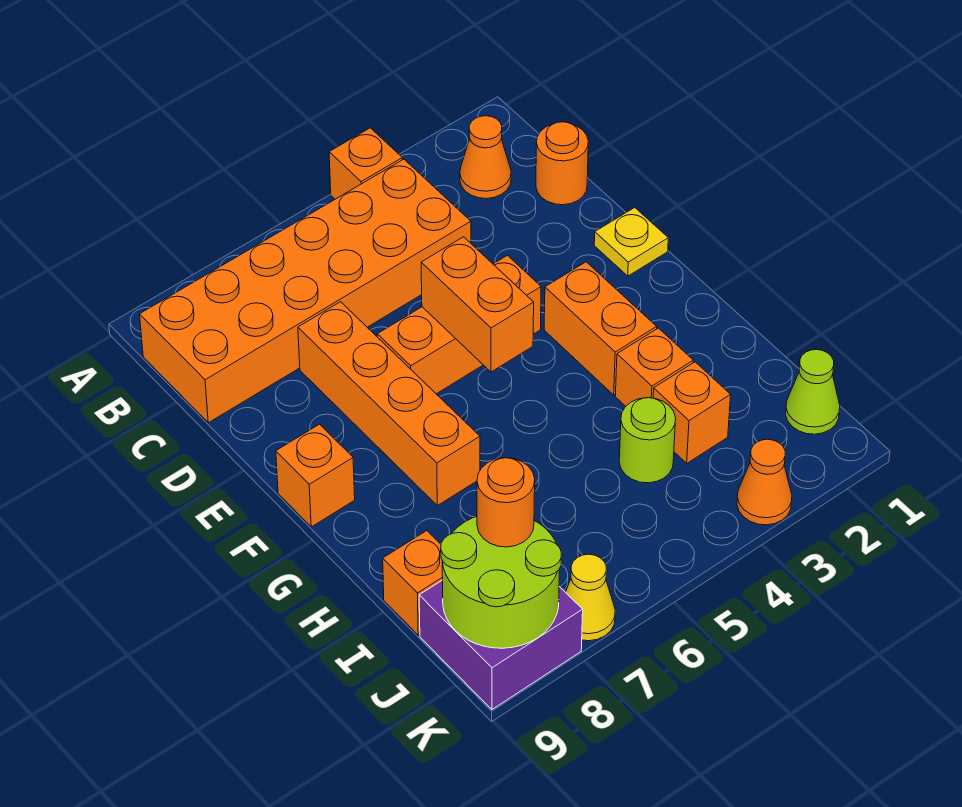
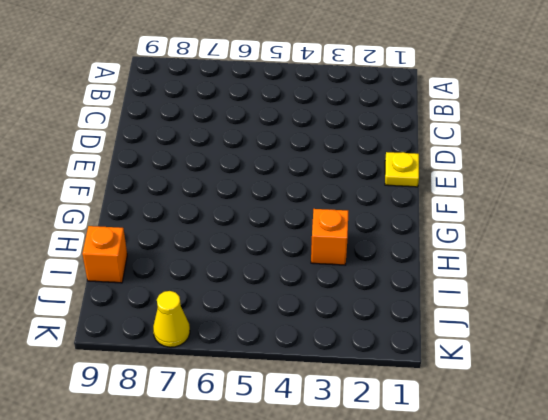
none -> orange 1x1 brick [329,128,402,199]
none -> orange 1x1 cone [460,116,511,199]
none -> orange 2x6 brick [140,159,471,423]

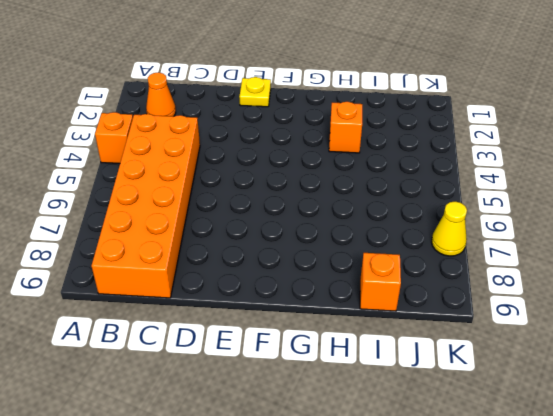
none -> orange 1x1 round brick [536,122,588,205]
none -> orange 1x4 brick [298,302,480,506]
none -> orange 1x3 brick [377,255,541,394]

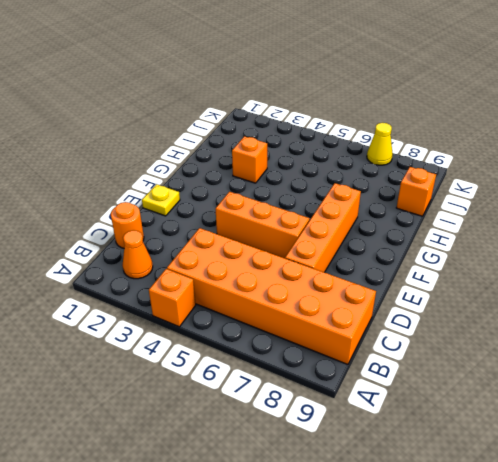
none -> orange 1x2 brick [544,262,657,395]
none -> orange 1x1 brick [276,424,355,527]
none -> orange 1x1 brick [653,362,731,463]

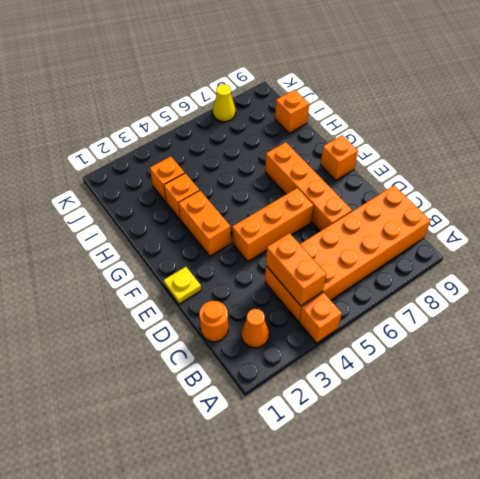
orange 1x2 brick [266,233,326,306] -> orange 1x2 brick moved to [421,237,534,372]
none -> lime 1x1 round brick [619,398,676,483]
none -> lime 1x1 cone [786,350,840,434]
none -> purple 2x2 brick [419,580,583,709]

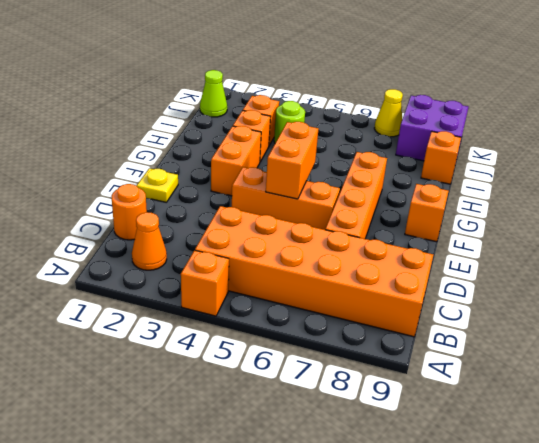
none -> orange 1x1 cone [737,439,792,525]
none -> lime 2x2 round brick [441,517,561,648]
none -> orange 1x1 round brick [477,458,535,547]

